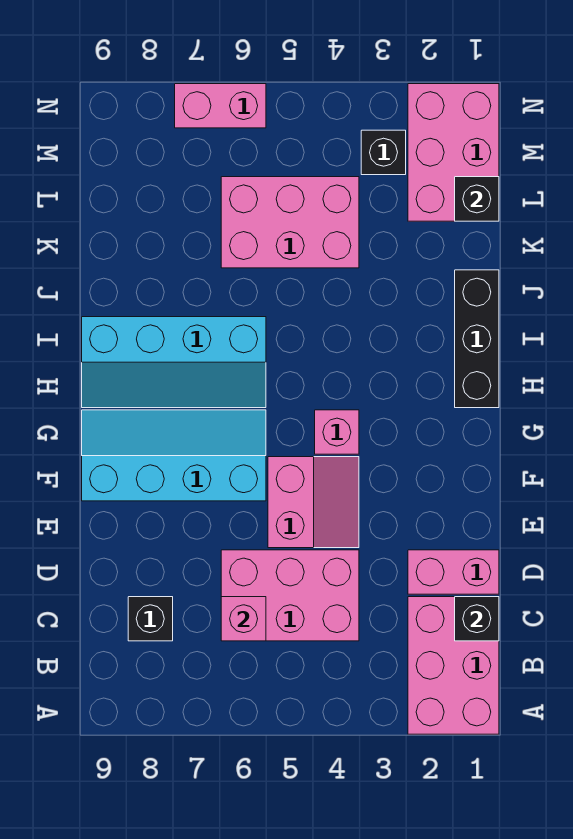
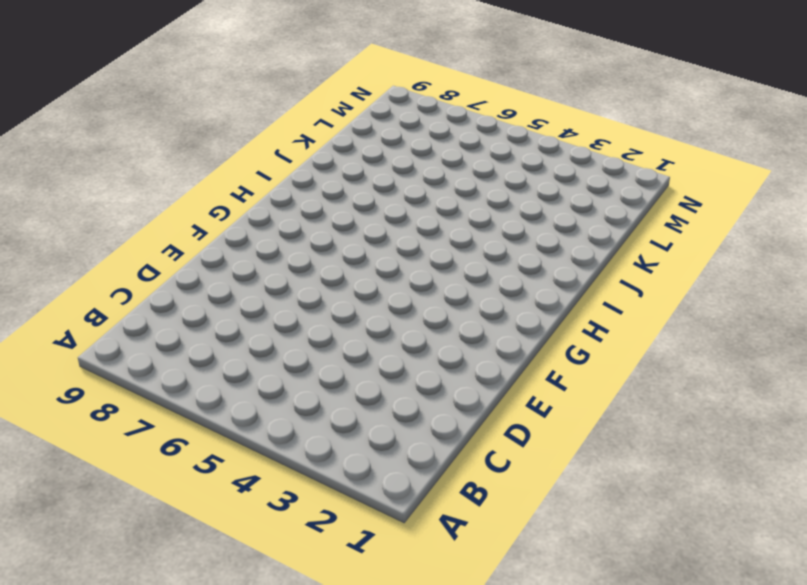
none -> pink 2x3 brick [408,597,499,734]
none -> pink 2x3 brick [221,550,359,641]
none -> black 1x1 brick [128,597,173,641]

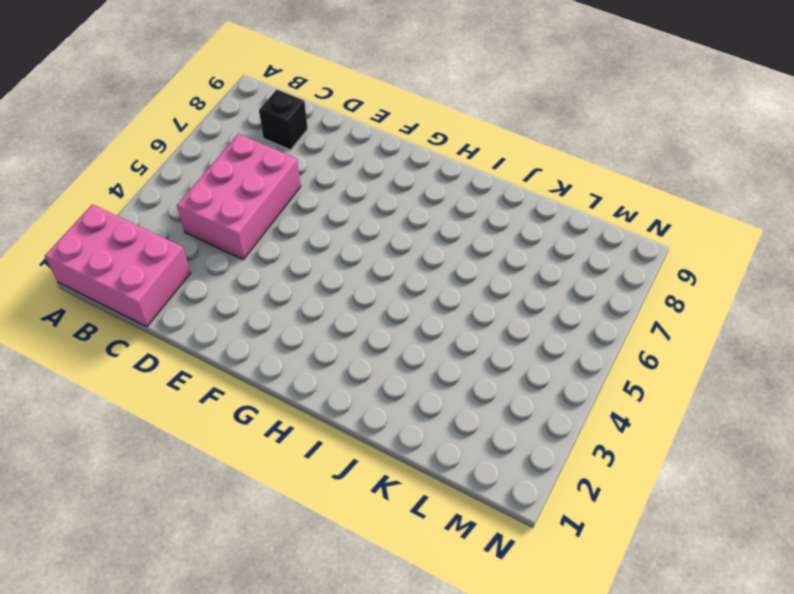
none -> pink 1x2 brick [408,550,499,594]
none -> pink 2x2 slope [268,457,359,548]
none -> cyan 2x4 slope [82,410,266,501]

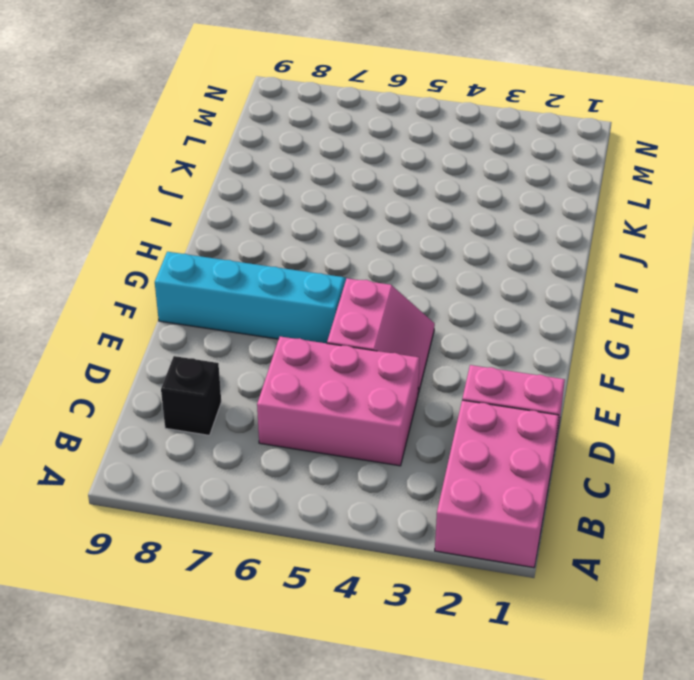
none -> pink 1x1 brick [315,410,359,454]
none -> black 1x3 brick [455,270,499,408]
none -> cyan 2x4 slope [82,317,266,408]

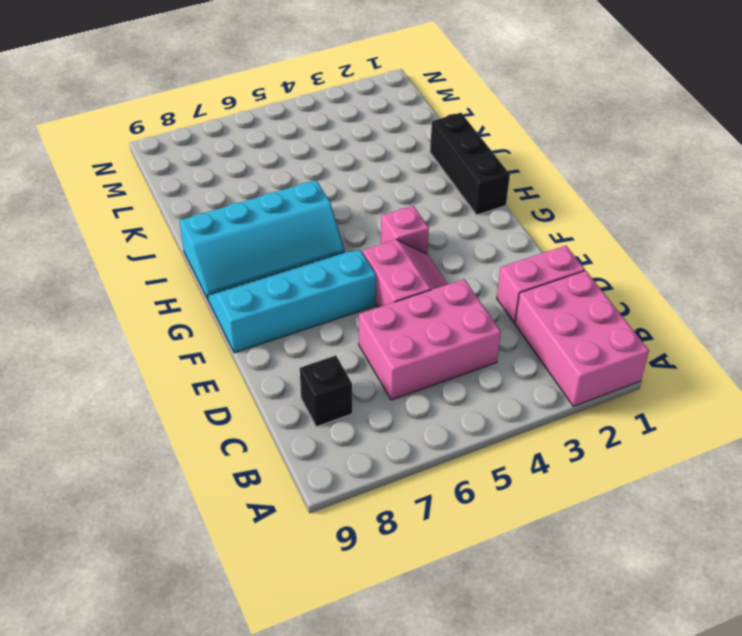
none -> pink 2x3 brick [221,177,359,268]
none -> pink 2x3 brick [408,84,499,221]
none -> black 1x1 brick [361,130,406,175]

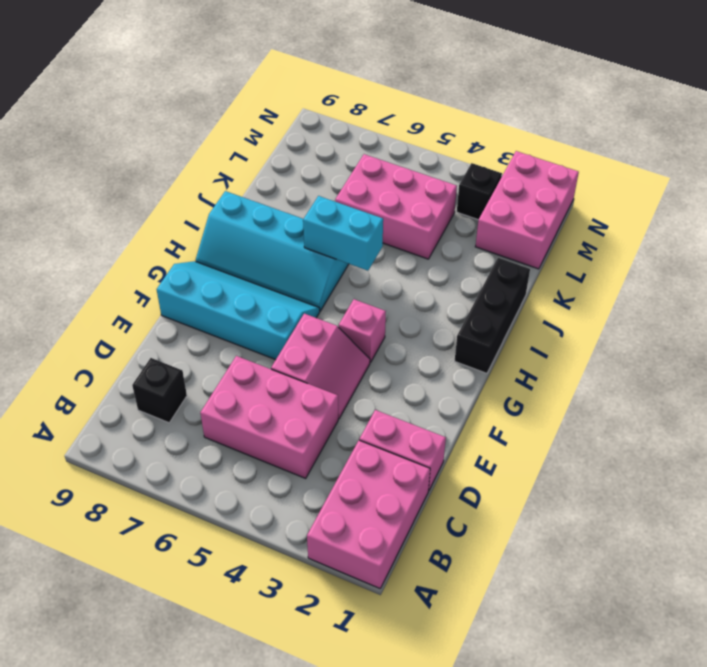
cyan 1x2 brick [303,196,383,271] -> none
none -> pink 1x2 brick [175,84,266,128]
none -> black 1x1 brick [455,597,499,641]
none -> pink 1x1 brick [221,597,266,641]

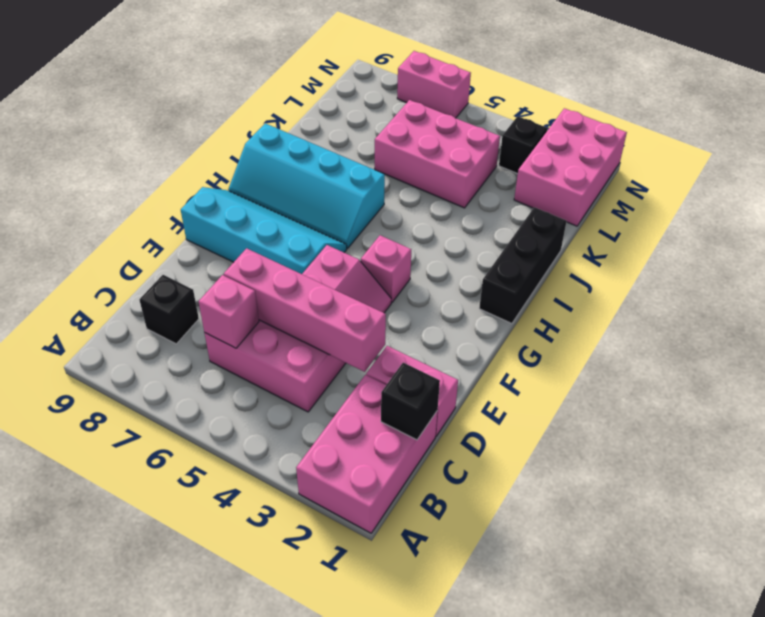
pink 1x4 brick [224,248,386,372] -> none
none -> black 1x1 brick [455,177,499,221]

